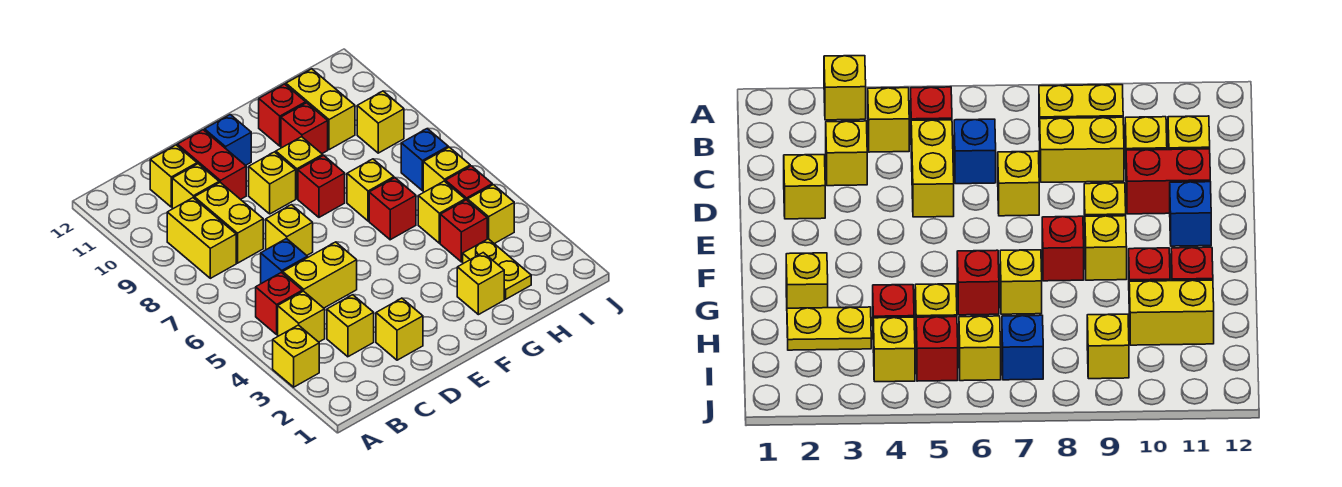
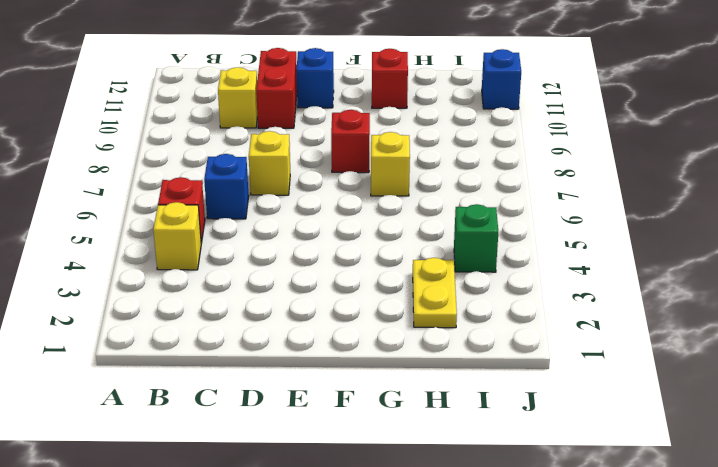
green 1x1 brick [454,204,498,272] -> yellow 1x1 brick [468,185,514,244]
blue 1x1 brick [482,49,521,109] -> blue 1x1 brick moved to [401,129,448,191]
none -> yellow 1x1 brick [273,325,319,387]
none -> yellow 1x2 brick [167,198,236,278]
none -> yellow 1x1 brick [327,295,374,357]
none -> yellow 1x2 brick [283,242,357,308]

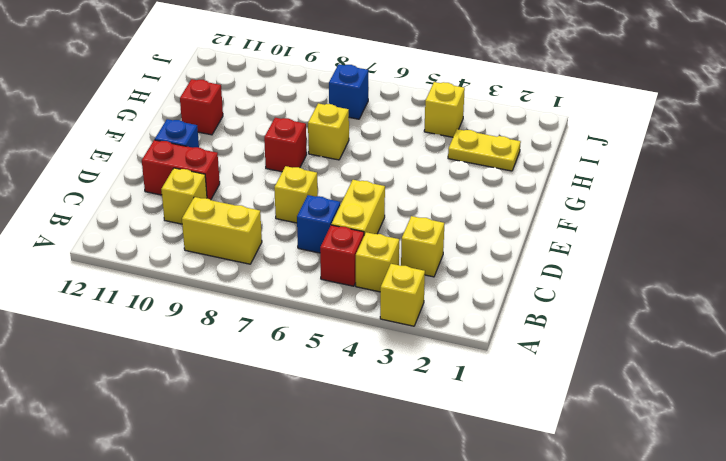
none -> yellow 1x2 brick [194,182,263,263]
none -> yellow 1x1 brick [150,145,197,207]
none -> yellow 1x1 brick [376,298,423,360]
none -> yellow 1x1 brick [249,152,296,214]

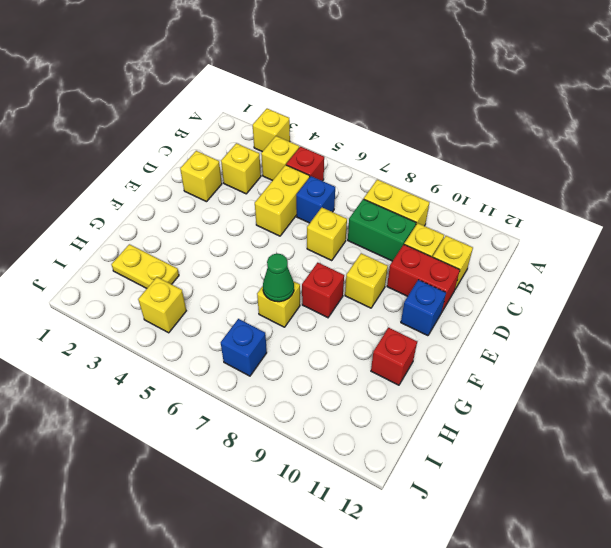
green 1x2 brick [348,199,416,261] -> yellow 1x2 brick [194,182,263,263]
green 1x1 cone [263,253,294,302] -> none
none -> yellow 1x1 brick [276,137,323,199]
none -> yellow 1x1 brick [457,253,504,315]
none -> red 1x1 brick [369,178,416,240]
none -> red 1x1 brick [281,103,328,154]

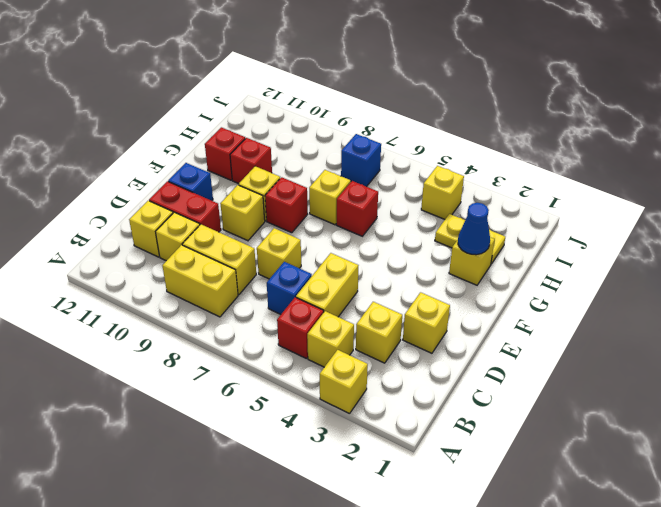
blue 1x1 cone [458,203,490,255] -> none
none -> red 1x1 brick [440,200,487,262]
none -> yellow 1x1 brick [418,181,465,243]
none -> yellow 1x2 brick [286,69,355,150]
none -> red 1x1 brick [446,166,492,201]

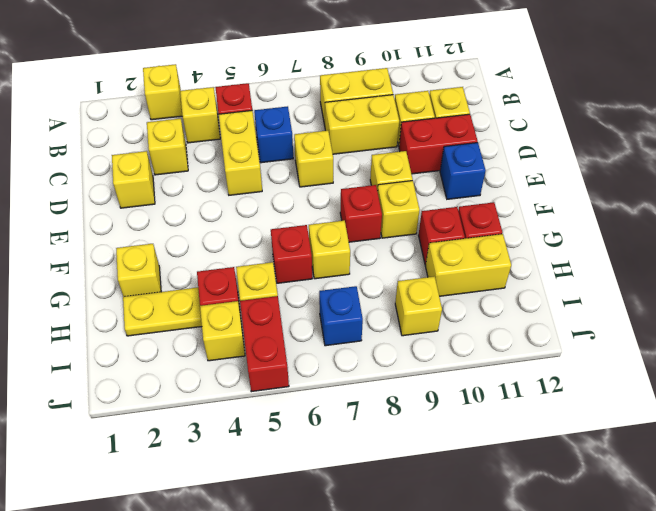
red 1x2 brick [240,296,289,392] -> red 1x1 brick [446,166,492,201]
none -> yellow 1x1 brick [423,147,470,192]

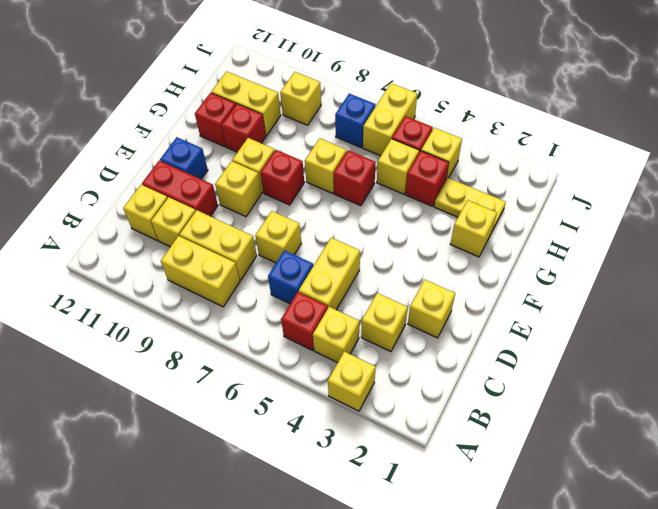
yellow 1x2 brick [363,83,417,156] -> yellow 1x1 brick [423,147,470,192]

